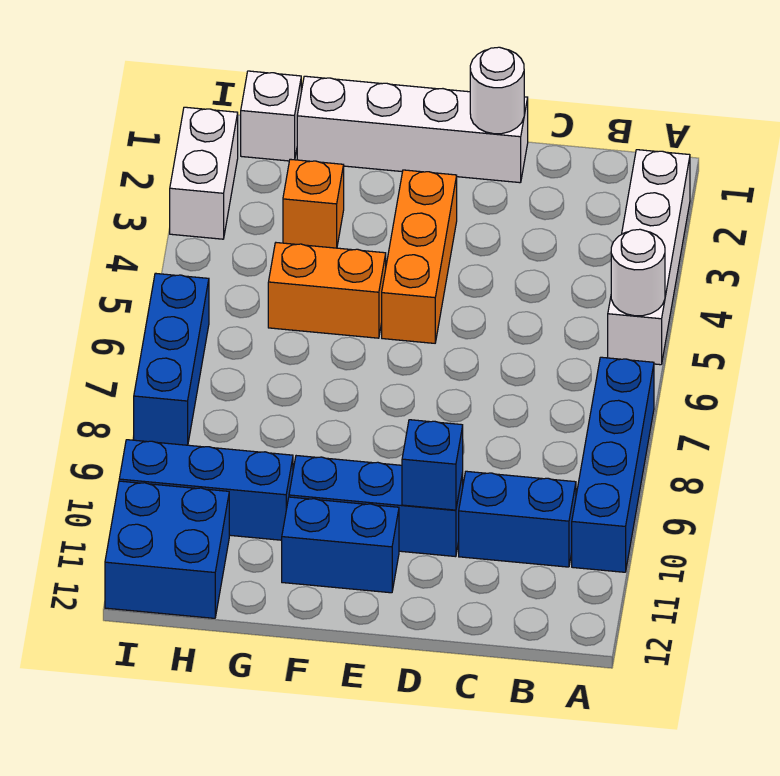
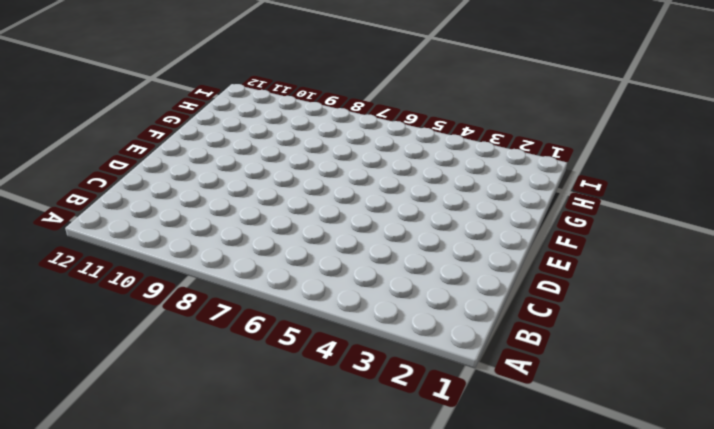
none -> white 1x4 brick [608,150,690,365]
none -> blue 1x4 brick [572,357,654,572]
none -> blue 1x2 brick [459,471,576,567]

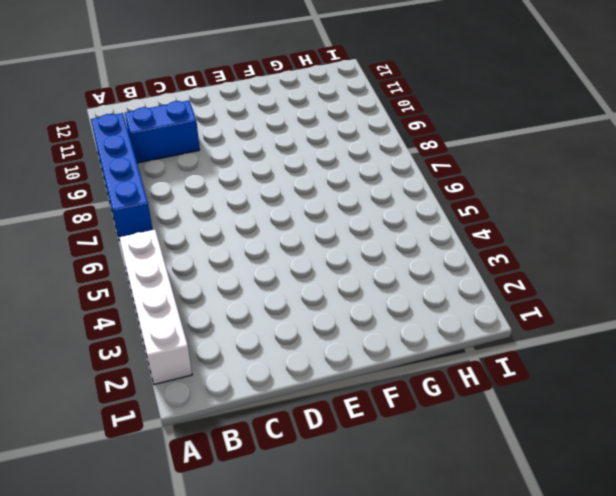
none -> white 1x4 brick [297,76,528,183]
none -> blue 1x3 brick [289,456,463,557]
none -> orange 1x3 brick [382,170,457,343]

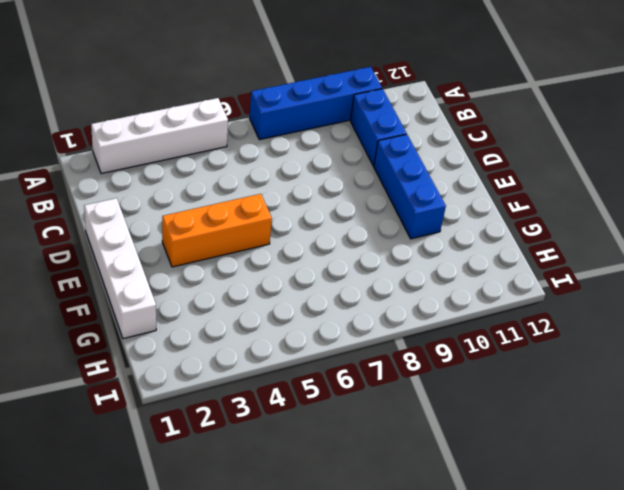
none -> blue 1x2 brick [282,497,399,593]
none -> orange 1x2 brick [268,243,386,338]
none -> orange 1x1 brick [283,159,344,248]

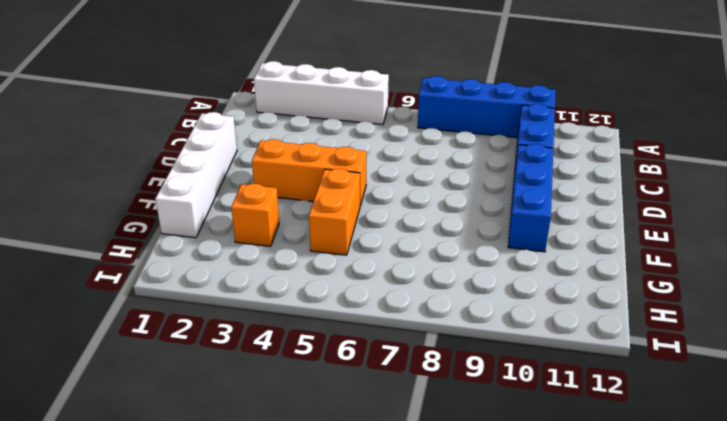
none -> blue 1x2 brick [282,497,399,593]
none -> blue 1x3 brick [119,440,293,540]
none -> white 1x1 brick [241,71,301,161]

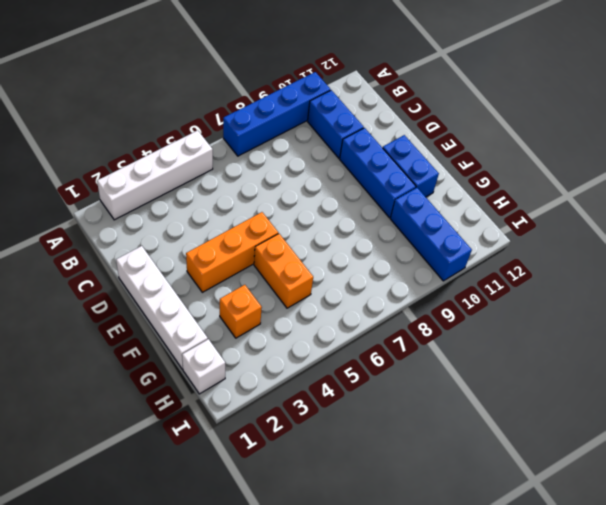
none -> blue 2x2 brick [105,481,229,618]
none -> white 1x2 brick [170,107,238,239]
none -> blue 1x3 brick [134,273,209,445]

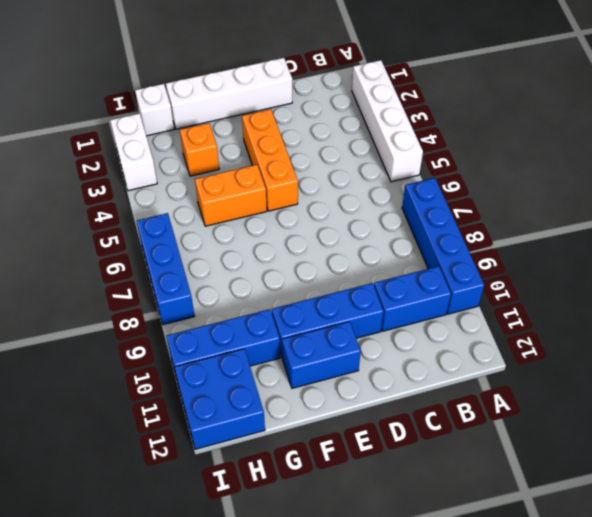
none -> white 1x1 round brick [611,229,665,316]
none -> white 1x1 round brick [470,47,524,134]
none -> blue 1x1 brick [402,420,463,510]

